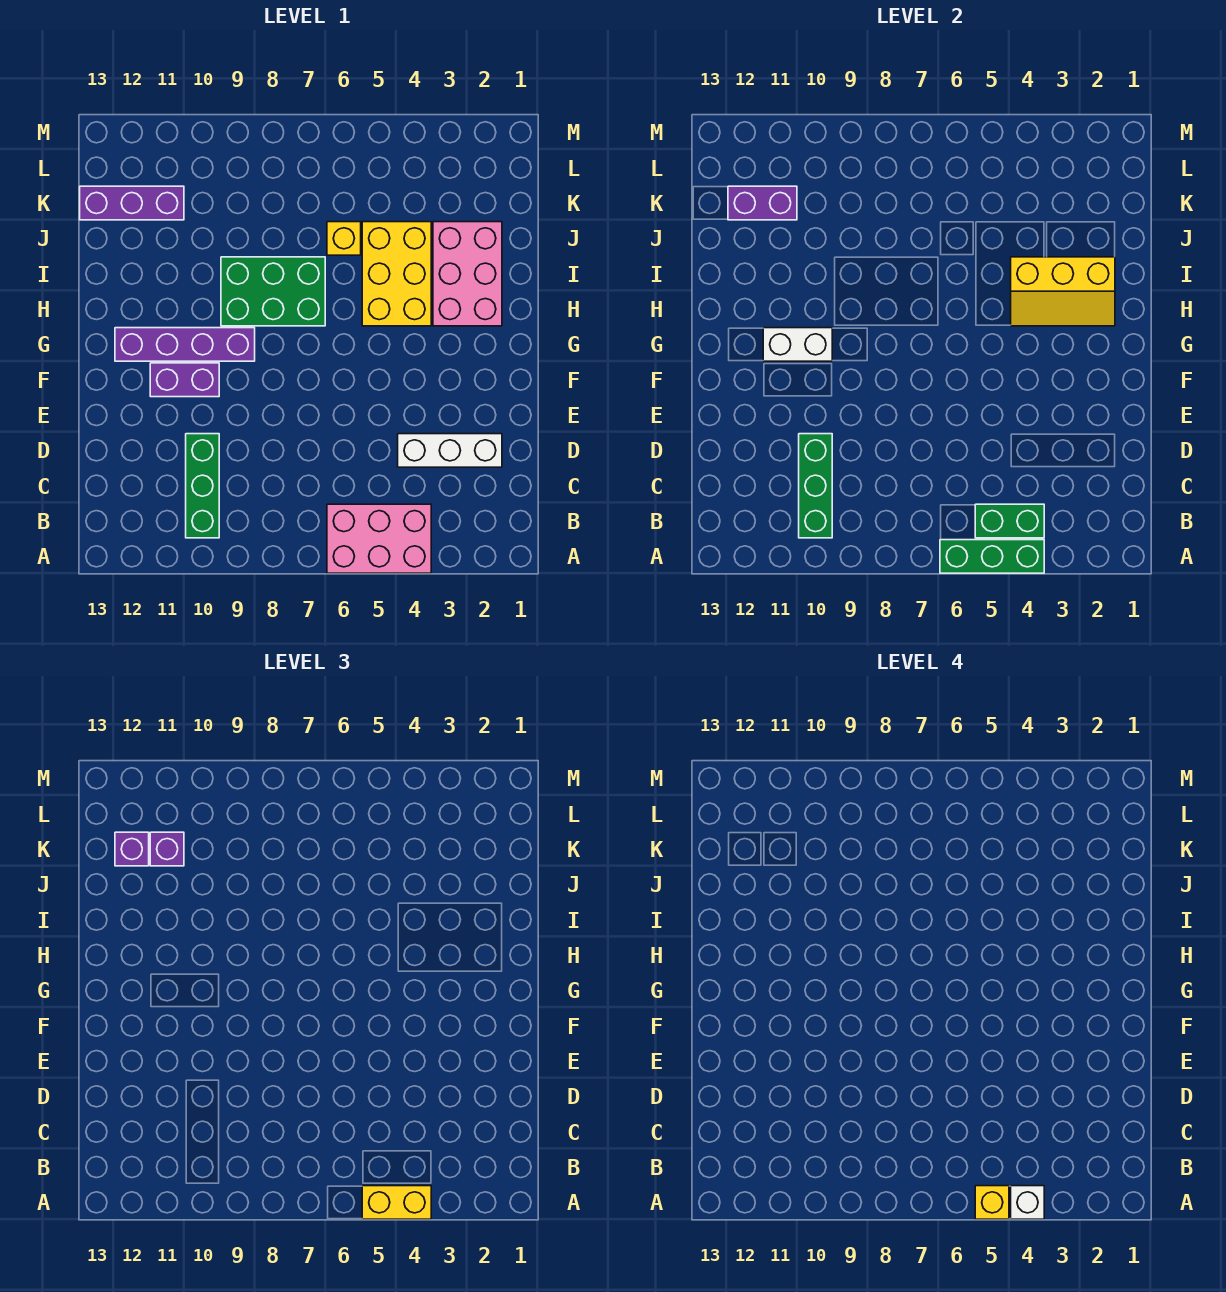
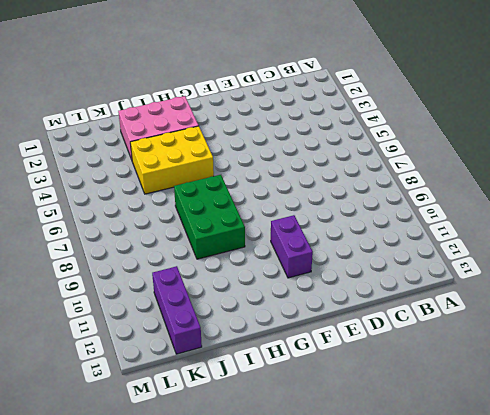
none -> pink 2x3 brick [327,504,431,573]
none -> green 1x3 brick [186,434,219,538]
none -> white 1x3 brick [398,434,502,467]

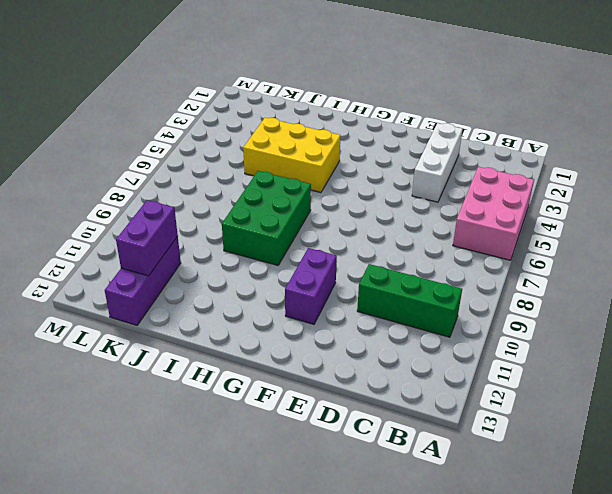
none -> purple 1x4 brick [115,328,255,361]
none -> pink 2x3 brick [433,222,502,326]
none -> yellow 1x1 brick [327,222,361,255]

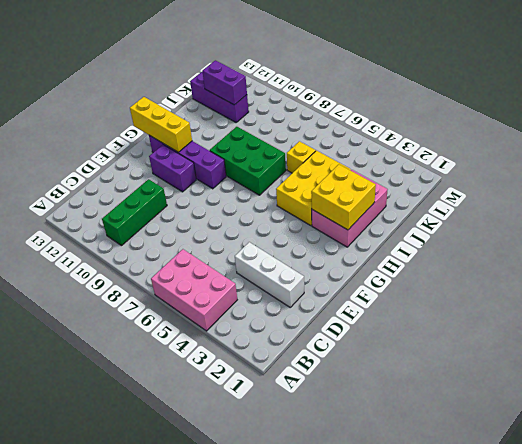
yellow 1x3 brick [130,97,192,152] -> white 1x2 brick [763,328,832,361]
yellow 2x2 brick [311,164,376,230] -> yellow 2x3 slope [1011,257,1115,326]
none -> green 1x3 brick [940,540,1044,573]
none -> green 1x2 brick [975,504,1044,538]
none -> green 1x3 brick [799,434,832,538]

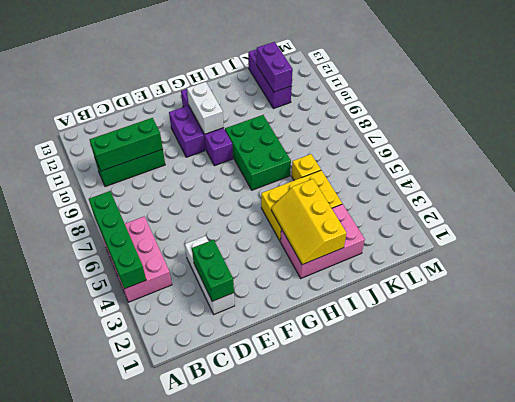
green 1x4 brick [89,191,146,289] -> green 1x3 brick [940,540,1044,573]
green 1x2 brick [192,240,234,302] -> green 1x2 brick moved to [975,504,1044,538]
none -> yellow 1x2 brick [362,1186,431,1219]
none -> purple 1x1 brick [150,832,184,866]
none -> purple 1x1 brick [115,832,149,866]

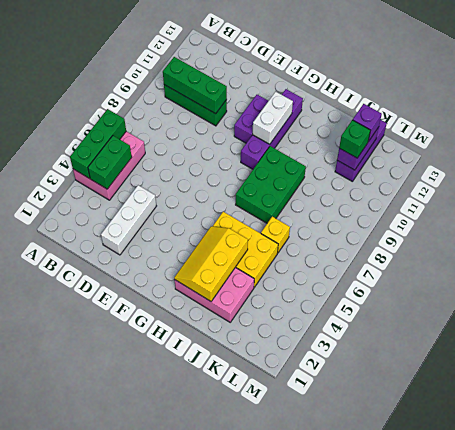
green 1x1 brick [339,120,370,158] -> purple 1x1 brick [150,832,184,866]
none -> yellow 1x2 brick [362,1186,431,1219]
none -> white 1x1 brick [1011,1186,1044,1219]
none -> yellow 1x1 brick [975,1186,1009,1219]

